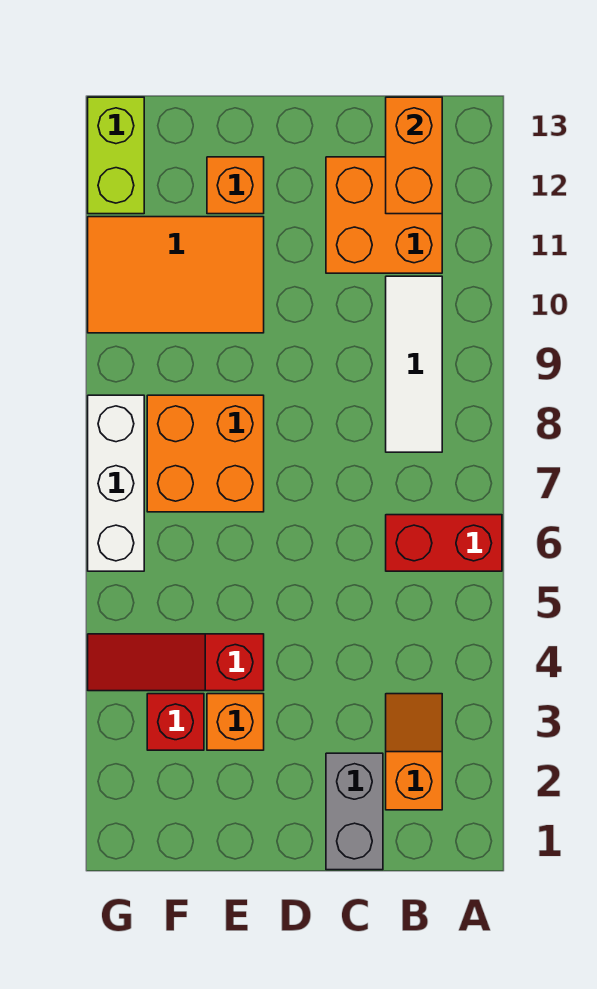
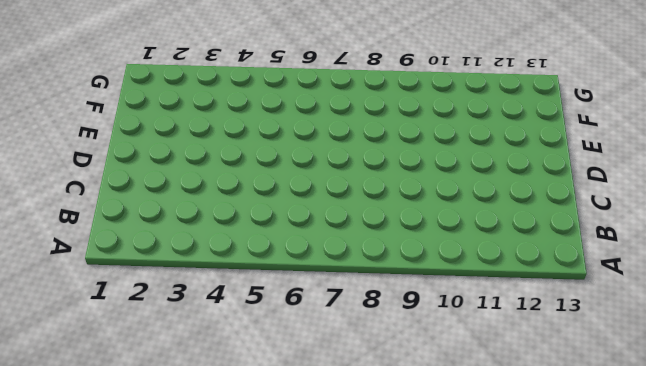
none -> red 1x2 brick [386,515,502,571]
none -> orange 1x2 slope [386,694,442,810]
none -> white 1x3 tile [386,276,442,452]

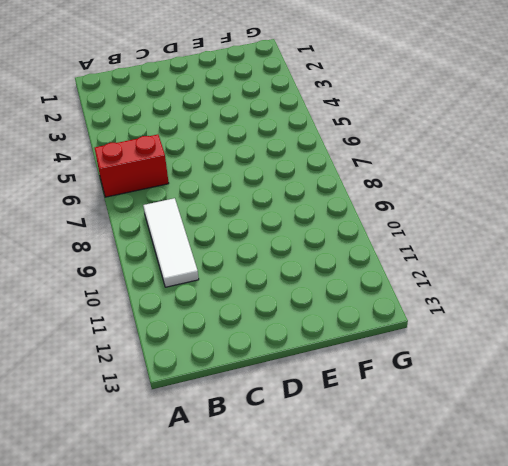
none -> orange 1x2 slope [386,694,442,810]
none -> orange 2x2 brick [326,157,442,273]
none -> grey 1x2 brick [326,753,383,870]

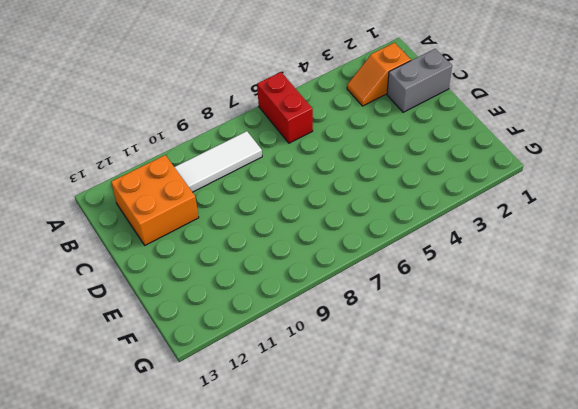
none -> orange 1x1 brick [207,694,264,750]
none -> red 1x3 slope [88,634,264,691]
none -> orange 2x2 brick [147,395,264,512]

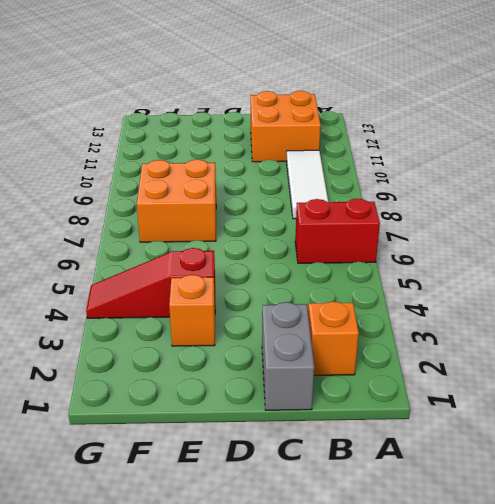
none -> orange 2x3 tile [88,217,264,333]
none -> orange 1x1 brick [207,157,264,214]
none -> red 1x1 brick [147,694,204,750]

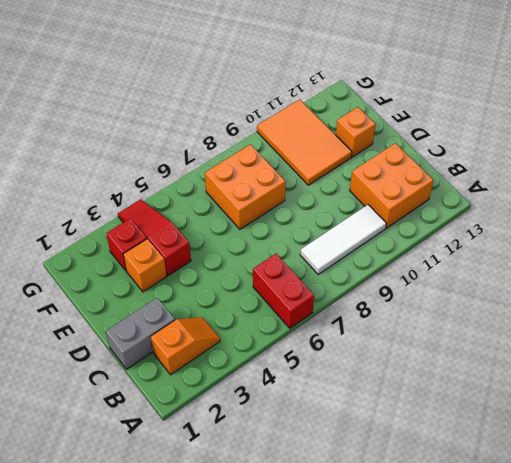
none -> white 1x3 brick [88,395,144,571]
none -> lime 1x2 brick [88,97,144,214]
none -> orange 1x2 brick [386,97,442,214]

